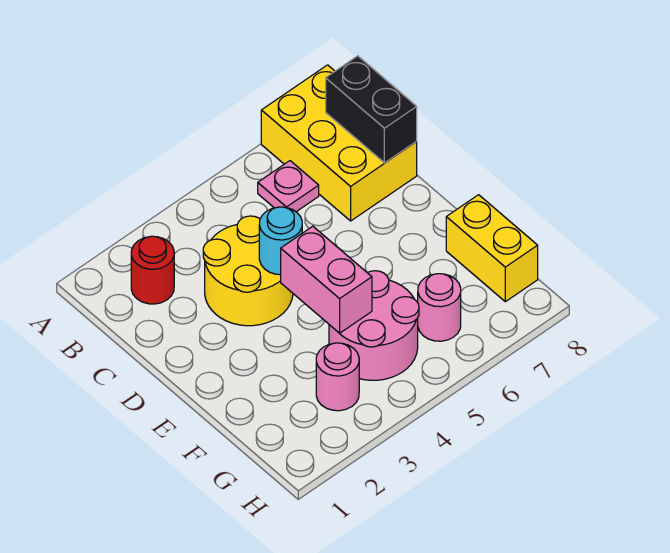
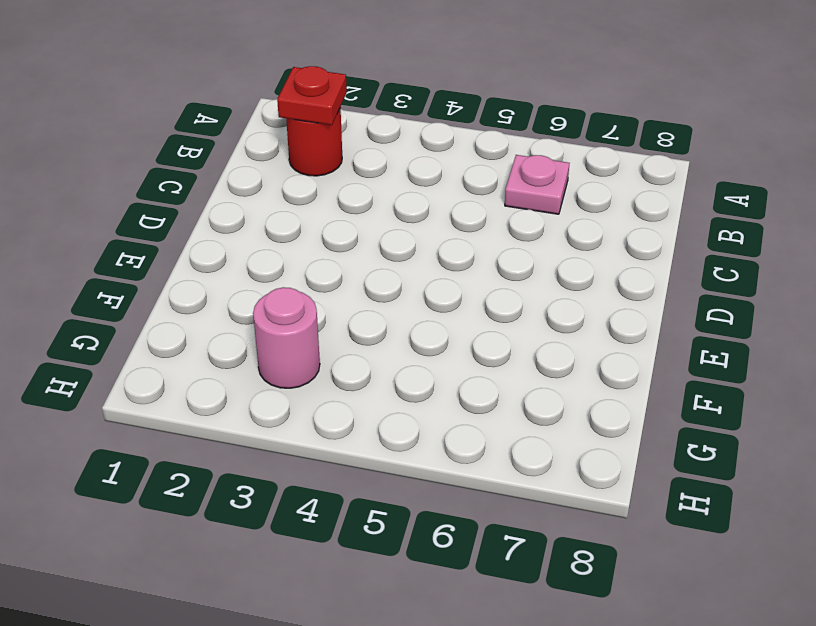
red 1x1 plate [277,66,347,125] -> none
none -> yellow 2x3 brick [261,65,417,221]
none -> yellow 2x2 round brick [203,216,293,326]

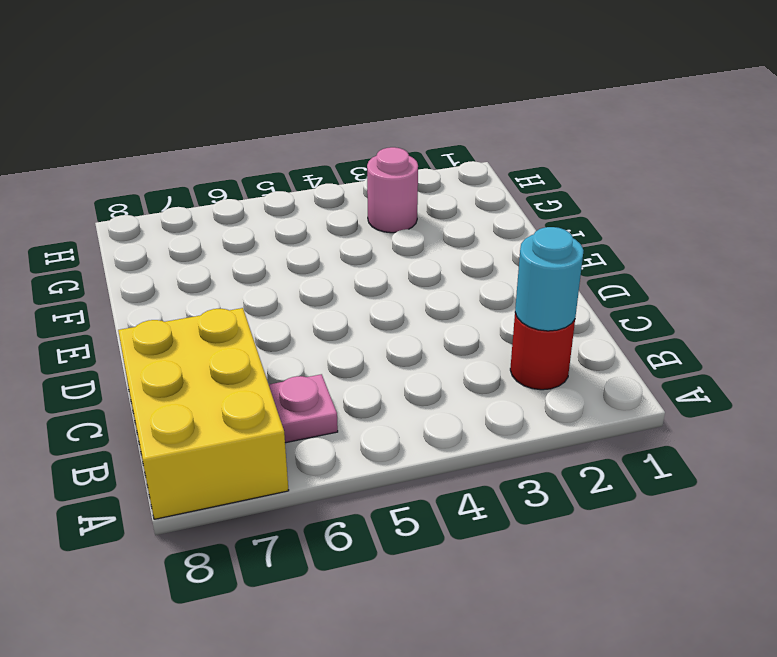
cyan 1x1 round brick [515,227,584,331] -> cyan 1x1 round brick moved to [259,207,302,275]
none -> yellow 2x2 round brick [203,216,293,326]
none -> pink 2x2 round brick [329,271,419,380]

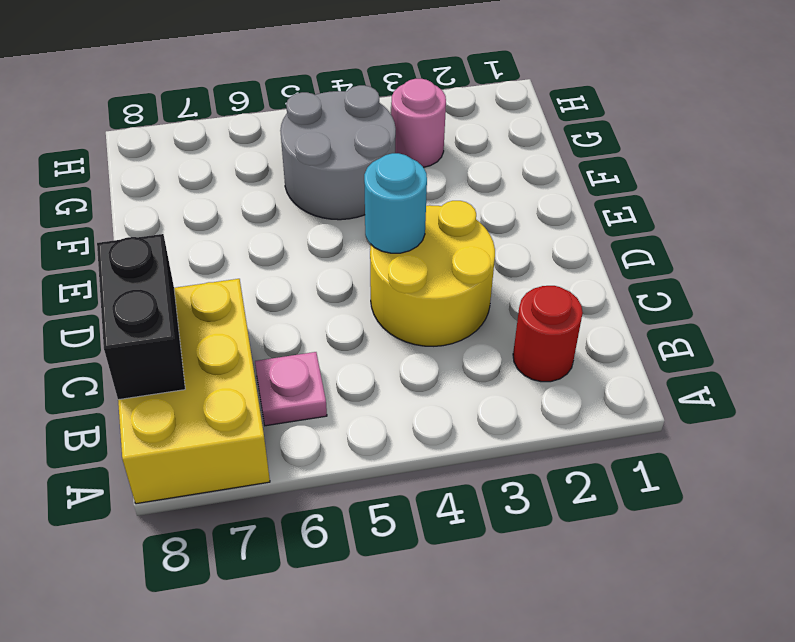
grey 2x2 round brick [280,85,396,220] -> pink 2x2 round brick [329,271,419,380]
none -> yellow 1x2 brick [446,195,538,302]
none -> pink 1x1 round brick [418,274,461,341]

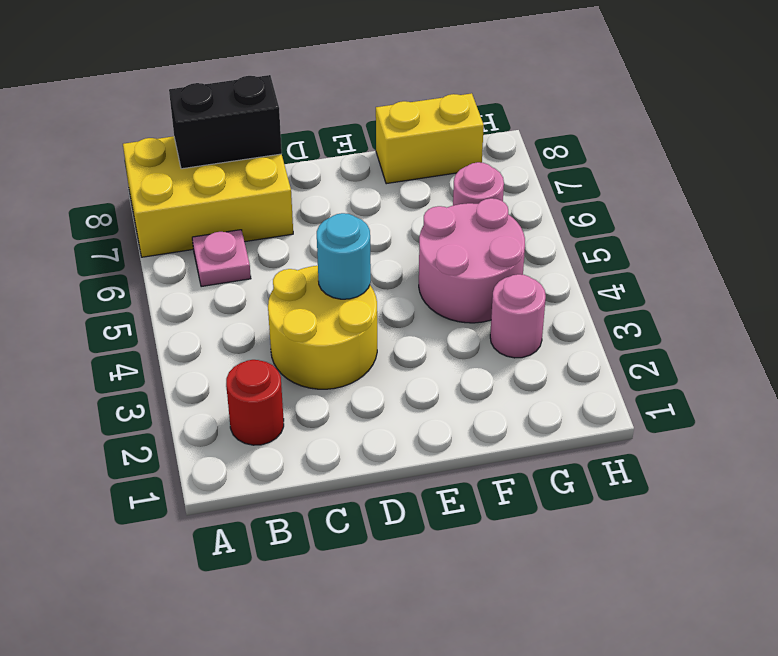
none -> pink 1x2 brick [281,226,372,333]

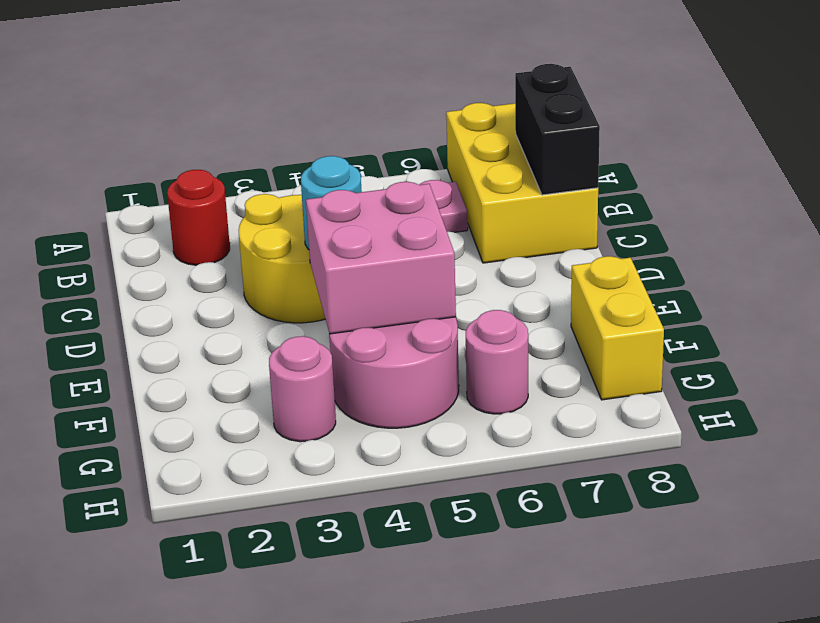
pink 2x2 brick [306,182,456,334] -> pink 1x2 brick [281,226,372,333]

